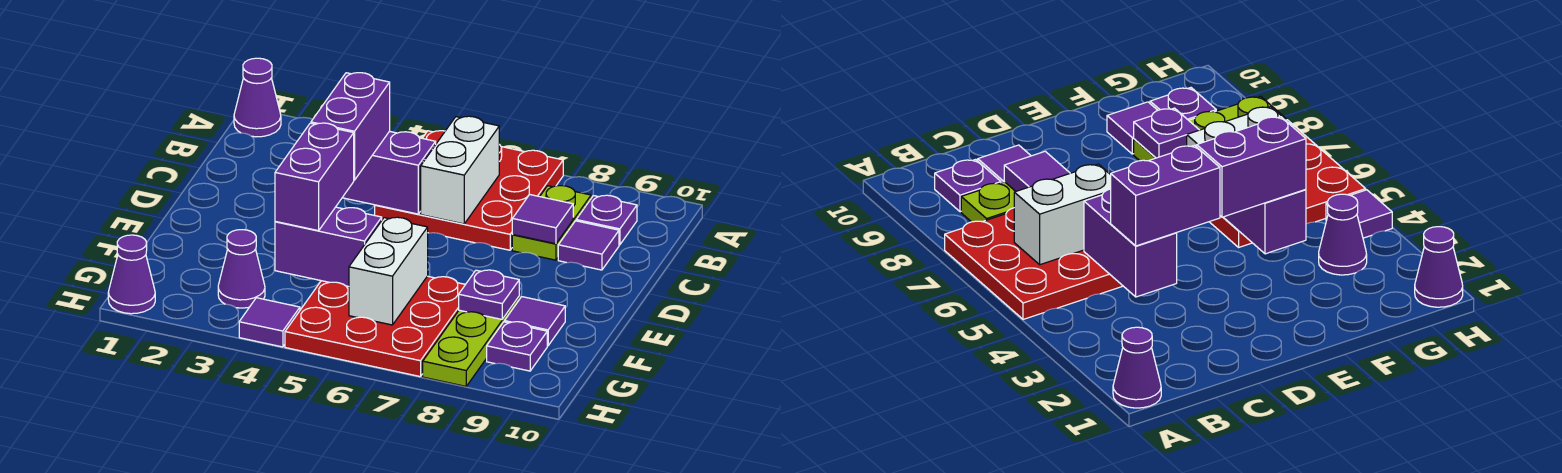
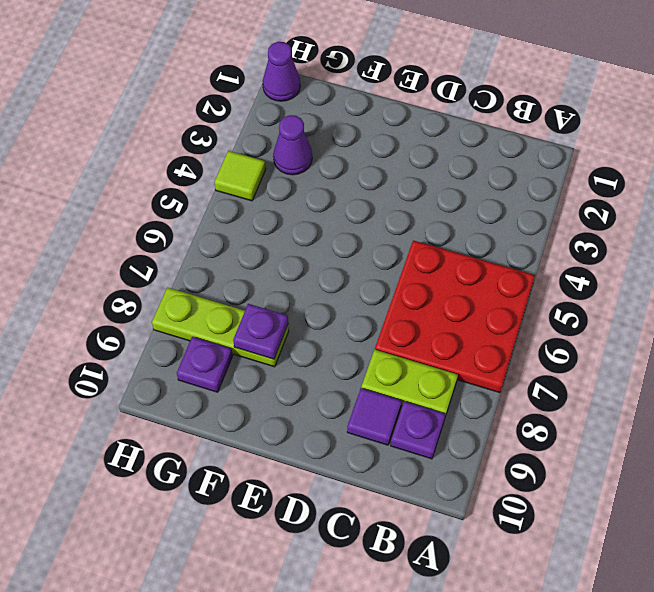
lime 1x1 tile [214,151,266,201] -> purple 1x1 tile [239,298,300,347]
none -> purple 1x1 cone [234,58,281,137]
none -> red 3x3 plate [285,276,465,377]
none -> purple 1x1 tile [505,297,565,346]

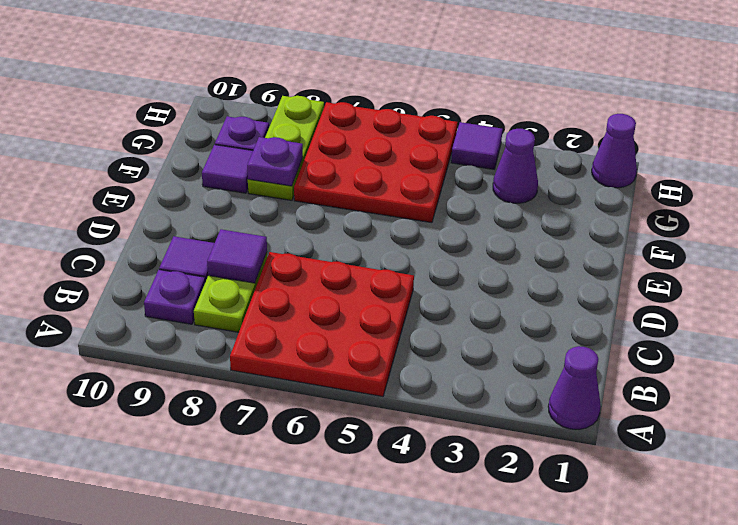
none -> white 1x2 brick [421,116,499,224]
none -> purple 1x2 brick [342,131,436,214]
none -> purple 1x2 brick [275,207,382,287]

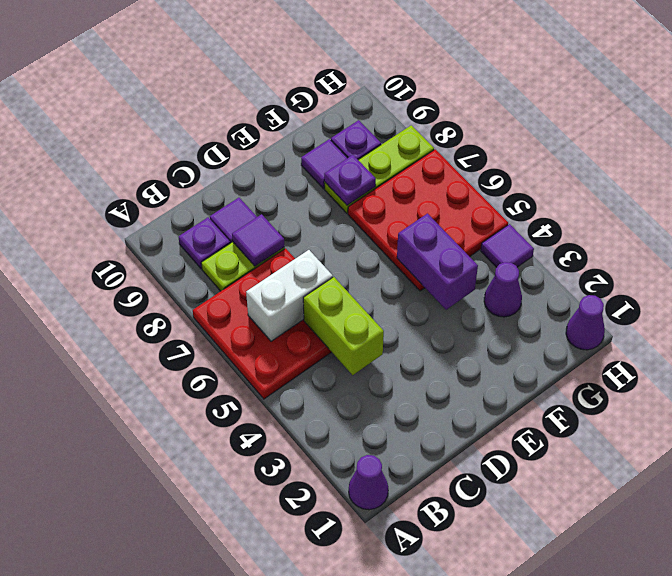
lime 1x2 brick [303,277,384,375] -> purple 1x2 brick [342,131,436,214]
none -> white 1x2 brick [349,217,428,325]
none -> purple 1x2 brick [311,73,390,180]
none -> purple 1x2 brick [275,123,354,231]

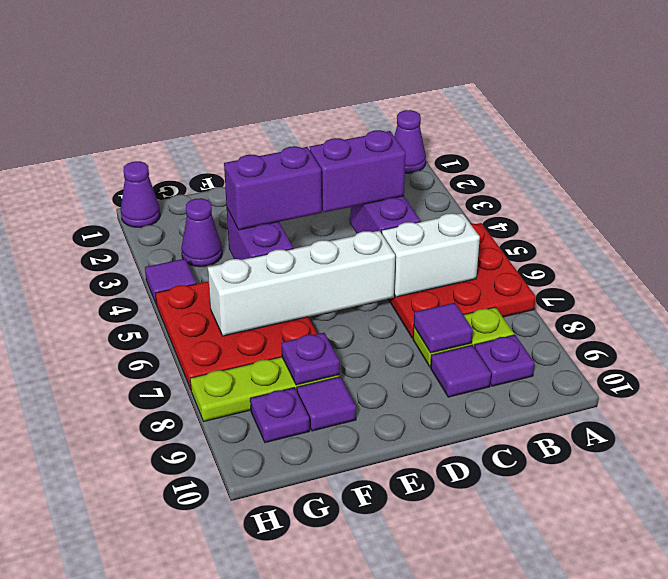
white 1x4 brick [208,231,395,336] -> white 1x2 brick [349,217,428,325]

